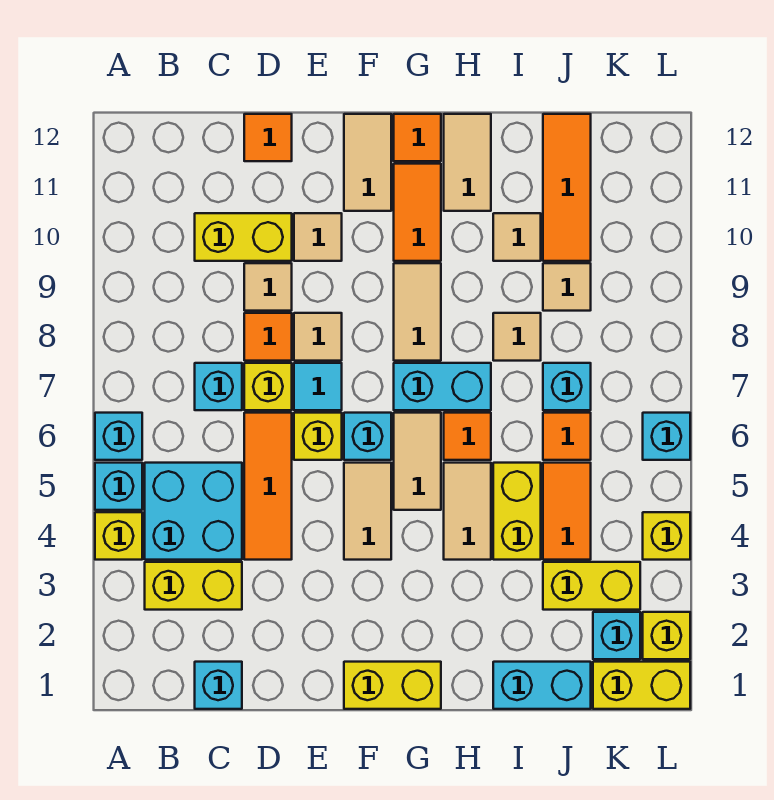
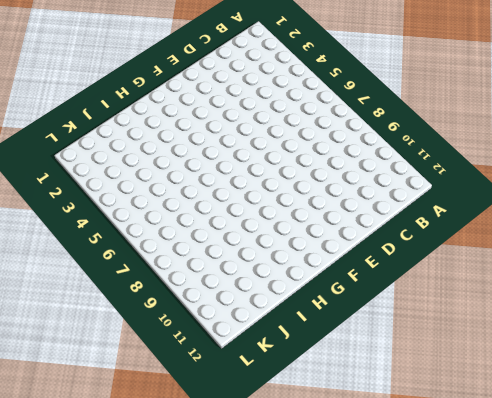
none -> yellow 1x1 brick [95,512,142,560]
none -> cyan 1x1 brick [95,463,142,510]
none -> cyan 1x1 brick [95,413,142,460]
none -> yellow 1x2 brick [145,562,242,610]

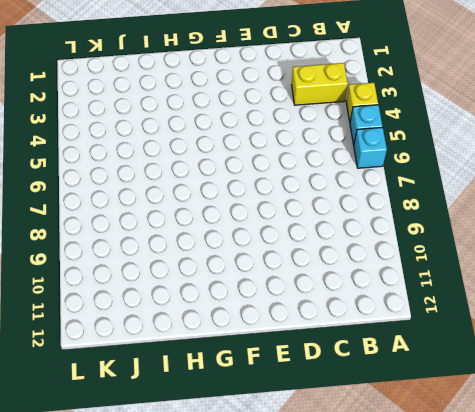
none -> cyan 2x2 brick [145,463,242,560]
none -> cyan 1x1 brick [195,662,242,709]
none -> cyan 1x1 brick [195,363,242,410]
none -> yellow 1x2 brick [195,213,292,261]

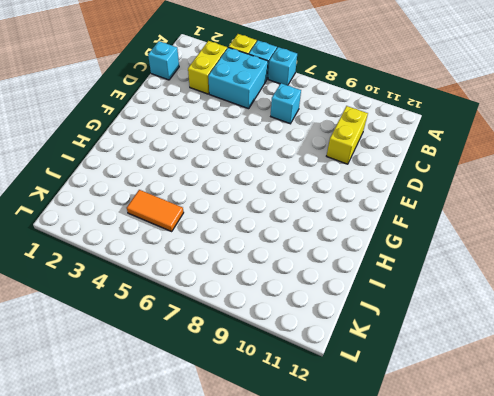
none -> orange 1x3 tile [244,413,292,560]
none -> yellow 1x1 brick [244,363,292,410]
none -> orange 1x1 tile [244,313,292,361]
none -> tan 1x1 tile [244,263,292,311]

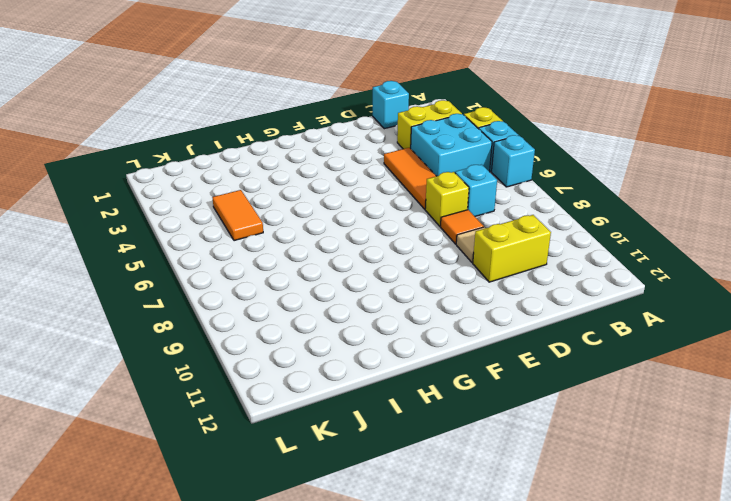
none -> orange 1x1 tile [244,114,292,161]
none -> yellow 1x1 brick [294,413,342,460]
none -> cyan 1x1 tile [294,363,342,410]
none -> tan 1x1 tile [294,313,342,361]

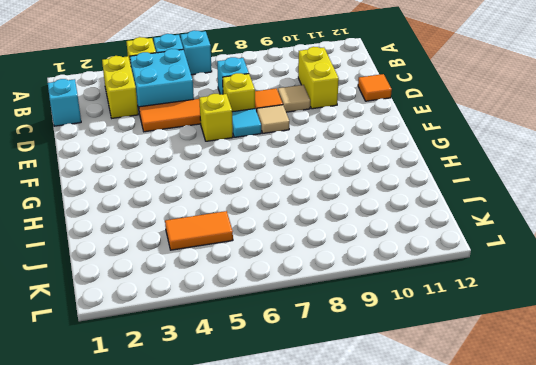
none -> tan 1x1 tile [294,213,342,261]
none -> yellow 1x2 brick [344,662,441,709]
none -> tan 1x2 tile [344,463,391,560]
none -> cyan 1x1 brick [344,413,391,460]

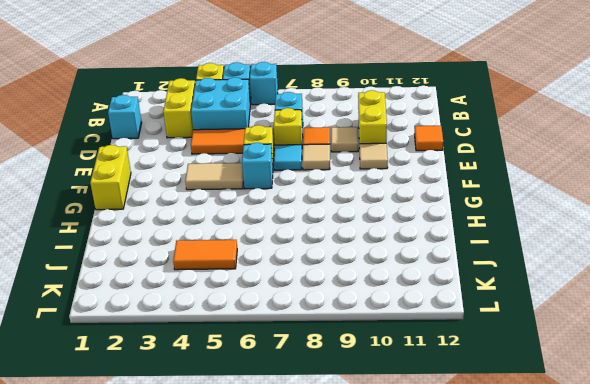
none -> tan 1x2 tile [344,114,391,211]
none -> tan 1x2 tile [394,413,441,510]
none -> cyan 1x2 brick [394,363,491,410]
none -> tan 1x2 tile [394,263,441,361]

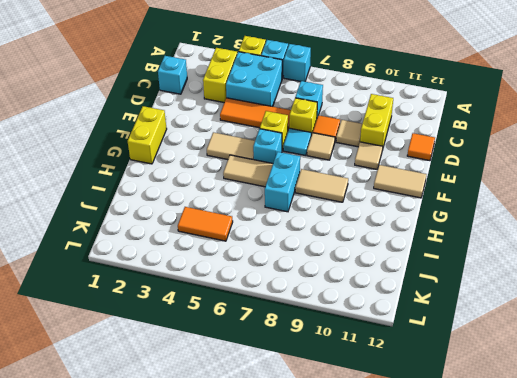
none -> orange 1x2 tile [394,164,441,261]
none -> orange 1x1 tile [394,114,441,161]
none -> tan 1x2 tile [444,463,491,560]
none -> orange 1x1 tile [444,413,491,460]

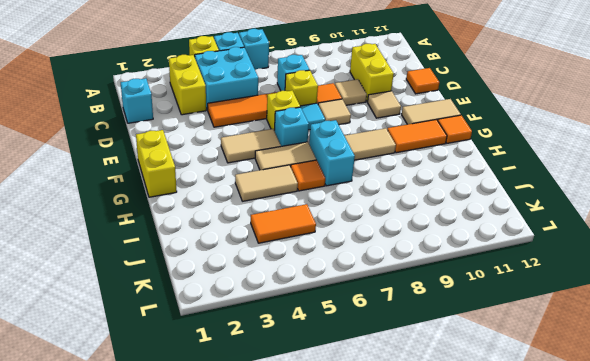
none -> tan 1x2 tile [444,114,491,211]
none -> cyan 1x2 brick [493,662,591,709]
none -> yellow 1x2 brick [493,463,541,560]
none -> tan 1x1 tile [493,313,541,361]

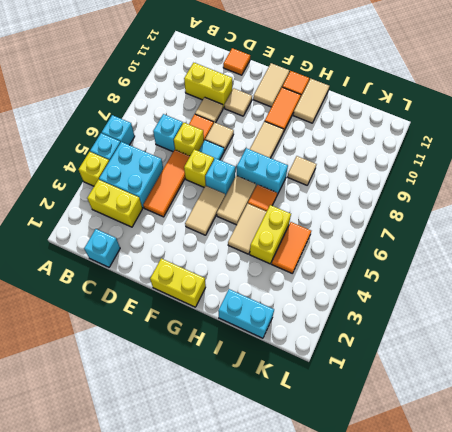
none -> tan 1x1 tile [493,213,541,261]
none -> yellow 1x2 brick [543,562,640,610]
none -> orange 1x1 tile [543,413,591,460]
none -> cyan 1x1 brick [543,363,591,410]

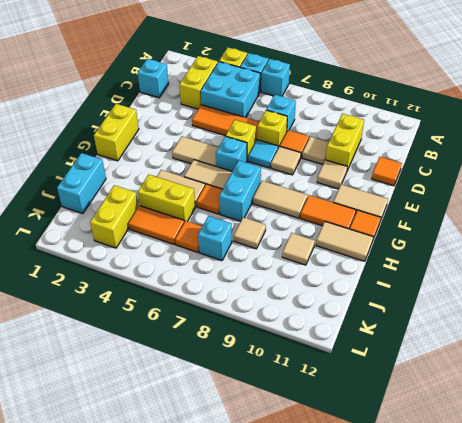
none -> tan 1x1 tile [543,263,591,311]
none -> orange 1x3 tile [543,114,591,261]
none -> yellow 1x2 brick [593,662,690,709]
none -> cyan 1x1 brick [593,612,640,659]

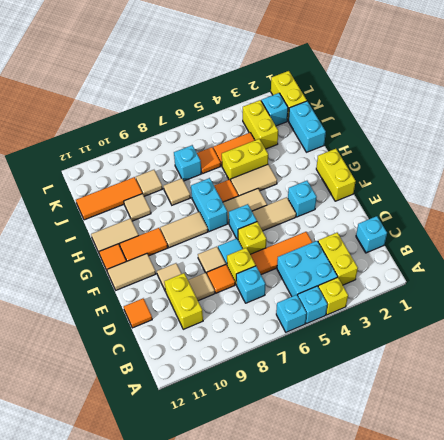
cyan 1x1 brick [288,181,317,217] -> cyan 1x1 brick moved to [643,413,690,460]
none -> yellow 1x1 brick [643,612,690,659]
none -> yellow 1x1 brick [643,512,690,560]

